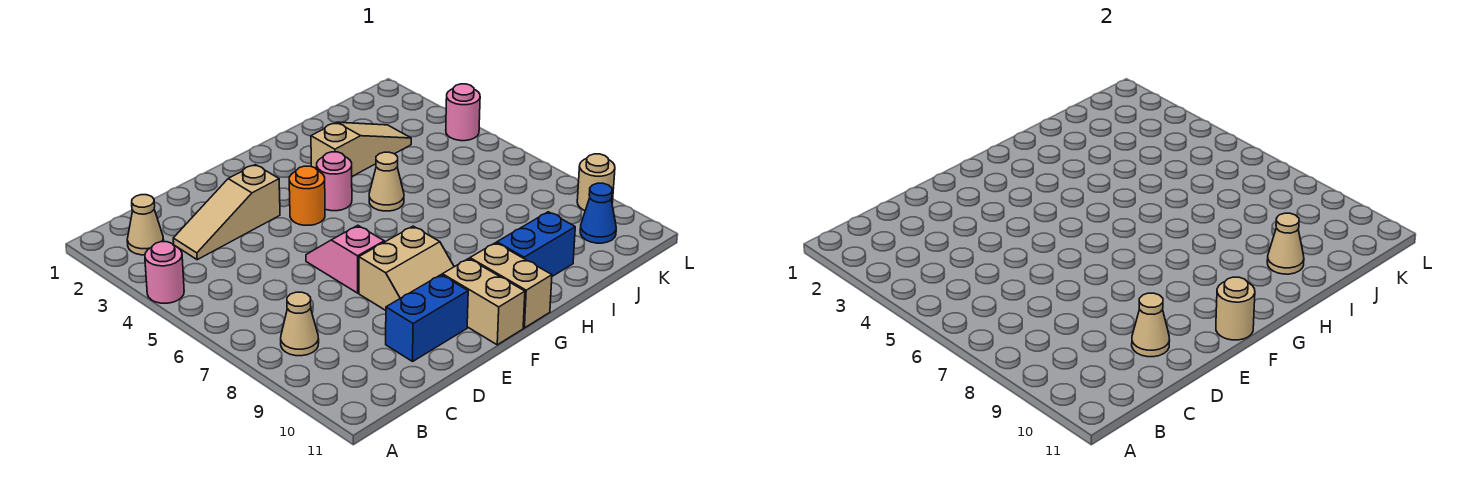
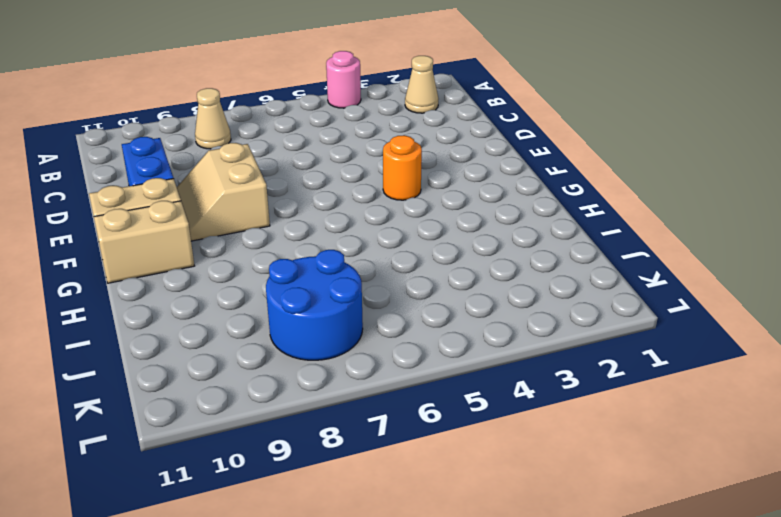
blue 2x2 round brick [266,250,363,360] -> none
none -> tan 1x3 slope [173,165,280,260]
none -> pink 1x2 slope [306,225,384,293]
none -> pink 1x1 round brick [317,152,352,211]

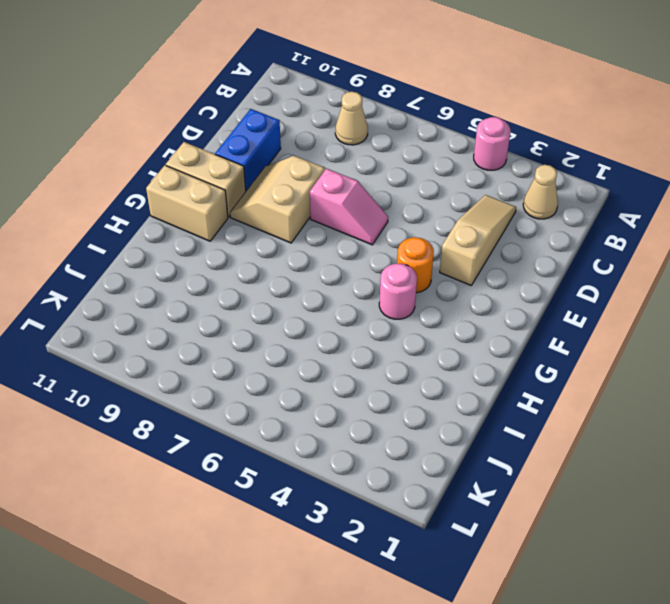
none -> tan 1x3 slope [311,122,411,176]
none -> tan 1x1 cone [369,152,404,211]
none -> blue 1x2 brick [497,212,575,276]

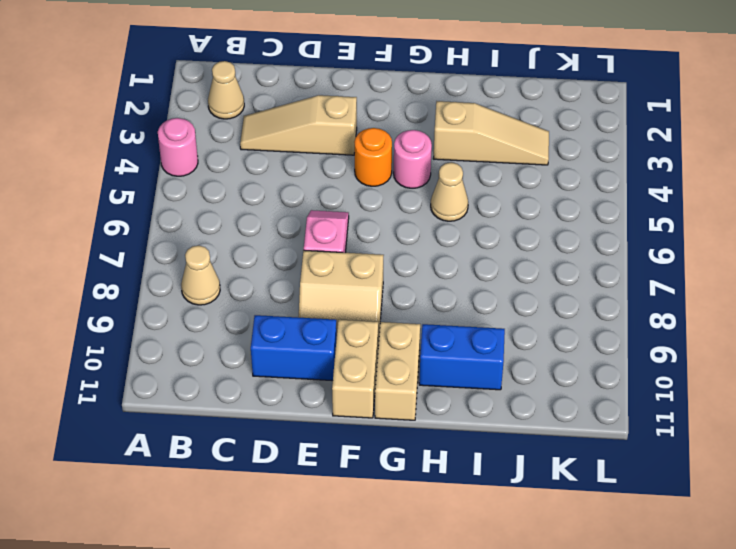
none -> blue 1x1 cone [580,183,616,243]
none -> pink 1x1 round brick [446,84,480,141]
none -> tan 1x1 round brick [577,154,615,210]

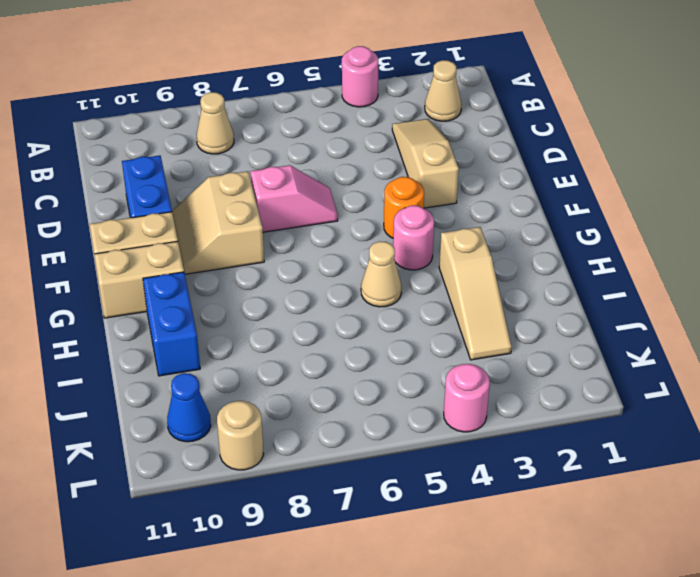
none -> tan 1x1 cone [1132,293,1170,357]
none -> tan 1x1 round brick [1216,277,1255,340]
none -> tan 1x1 cone [1267,213,1304,274]

